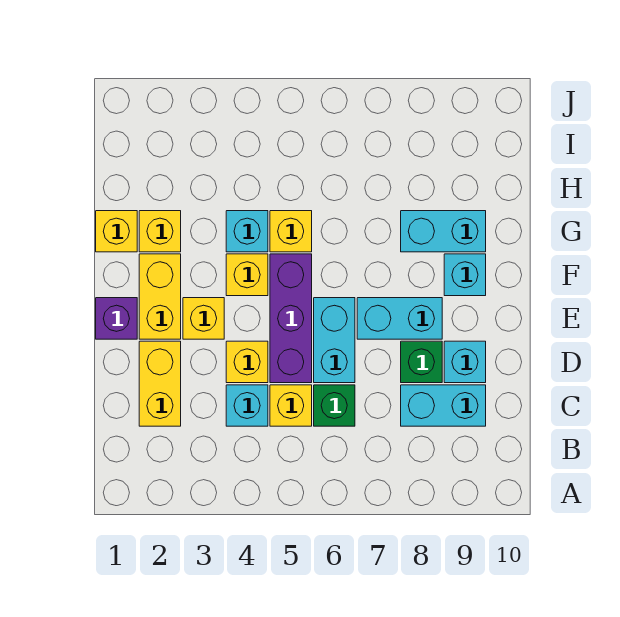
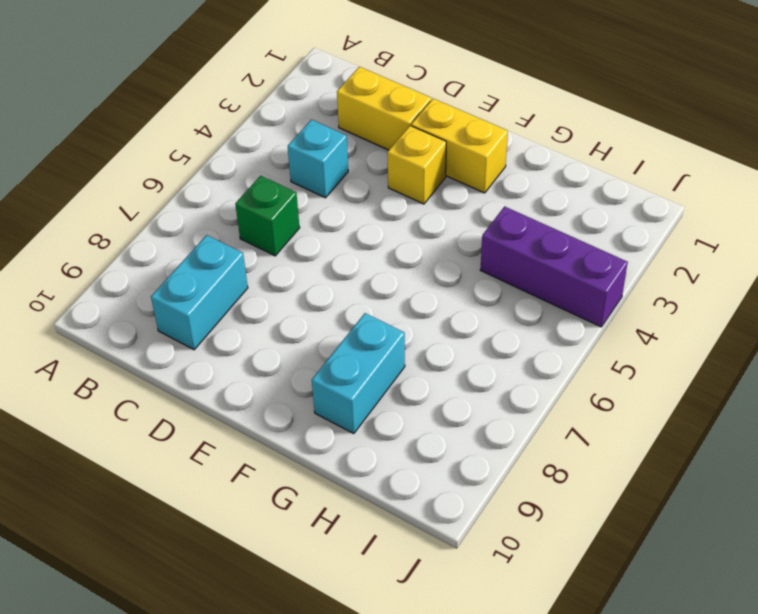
purple 1x3 brick [480,206,628,327] -> purple 1x3 brick moved to [270,254,312,383]
none -> yellow 1x1 brick [270,385,312,426]
none -> yellow 1x1 brick [226,341,268,383]
none -> cyan 1x2 brick [314,298,355,383]

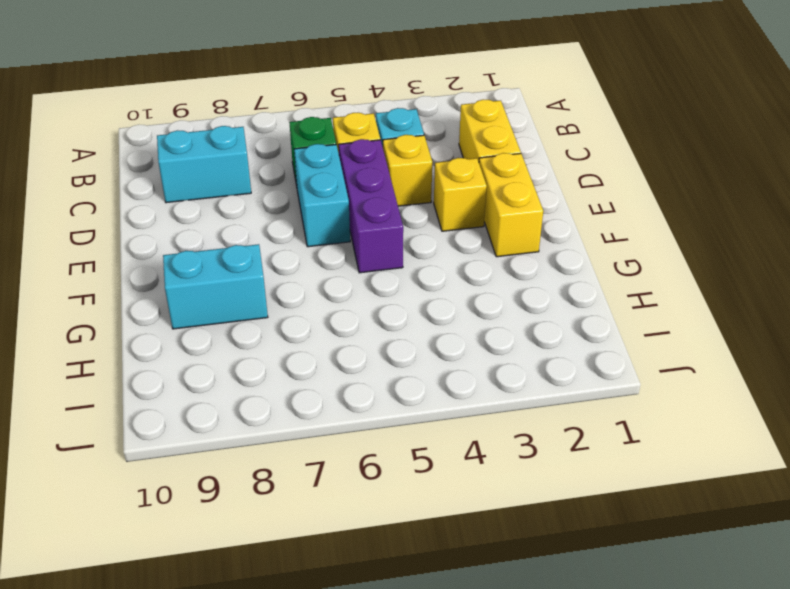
none -> green 1x1 brick [401,341,442,383]
none -> cyan 1x1 brick [444,341,486,383]
none -> purple 1x1 brick [96,298,137,339]

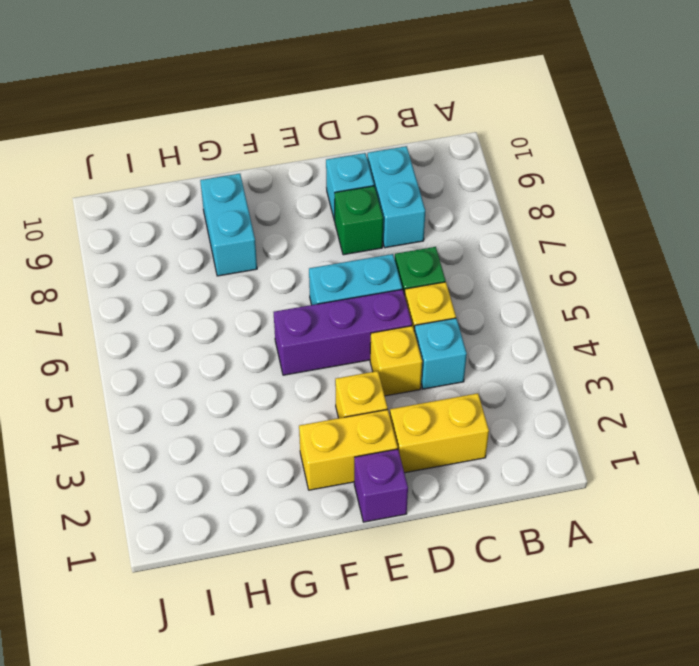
none -> cyan 1x2 brick [357,298,442,339]
none -> yellow 1x1 brick [226,254,268,296]
none -> cyan 1x1 brick [444,254,486,296]

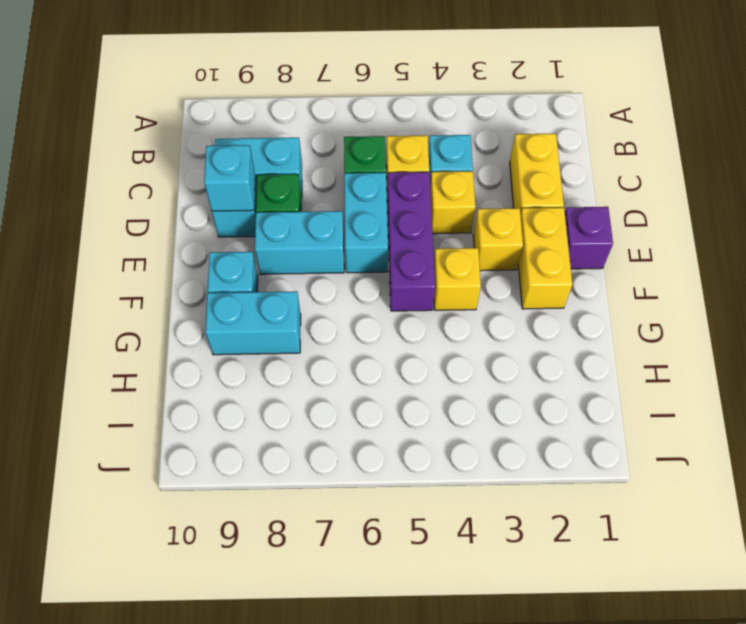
cyan 1x1 brick [204,145,255,211] -> cyan 1x1 brick moved to [226,211,268,252]
none -> yellow 1x1 brick [96,211,137,252]
none -> yellow 1x1 brick [139,211,181,252]
none -> yellow 1x1 brick [270,211,312,252]

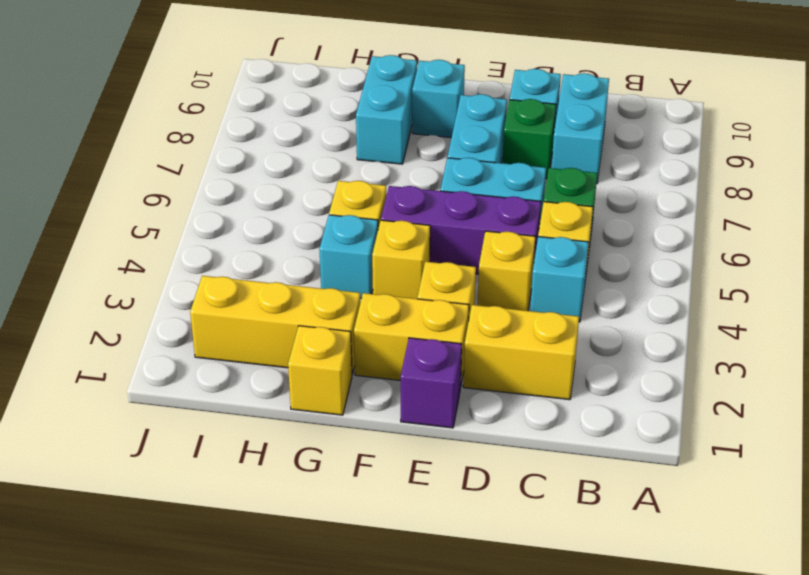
yellow 1x3 brick [190,276,360,375] -> yellow 1x1 brick [139,211,181,252]

